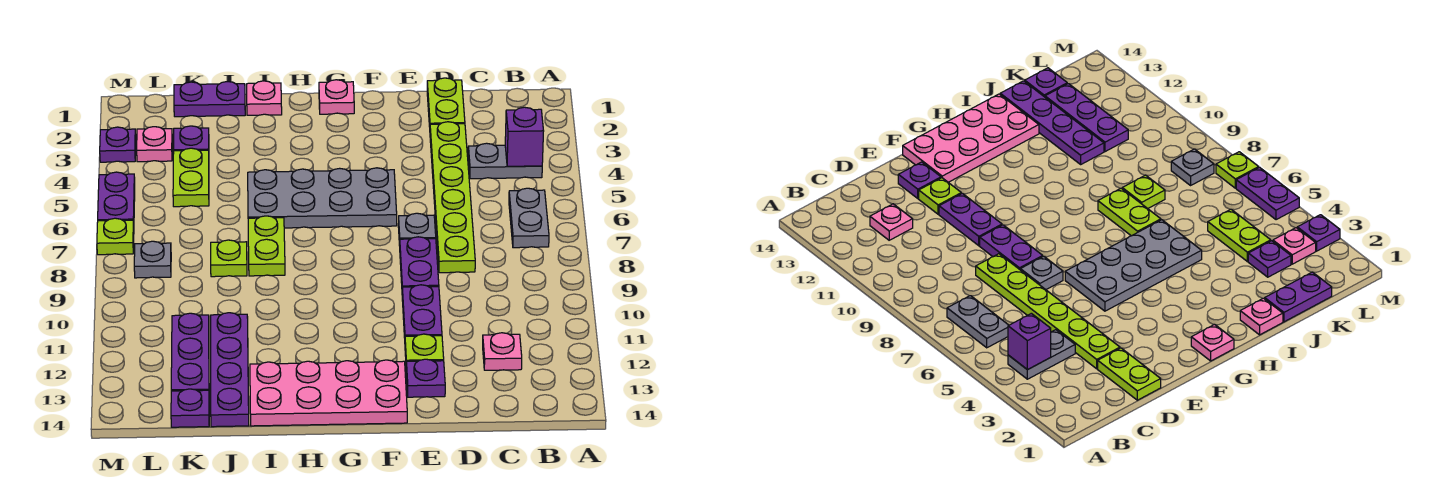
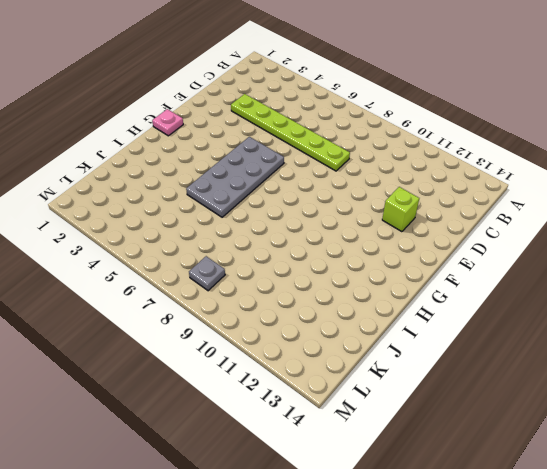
lime 1x1 brick [382,187,419,232] -> lime 1x1 plate [405,334,444,362]
none -> grey 1x2 plate [468,143,542,179]
none -> grey 1x2 plate [509,188,549,248]
none -> pink 1x1 plate [483,333,522,370]

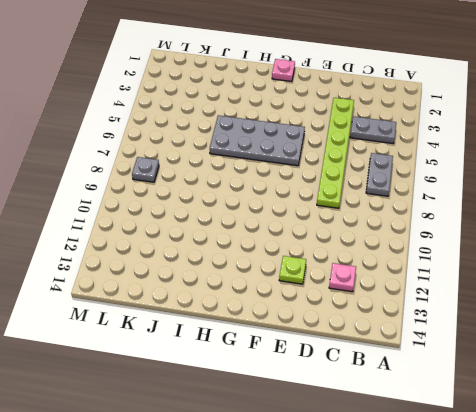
none -> lime 1x2 plate [427,78,465,127]
none -> grey 1x1 plate [398,213,436,246]
none -> purple 1x2 plate [400,237,439,287]

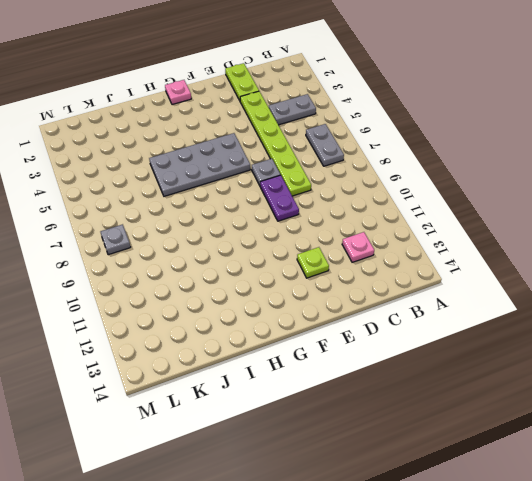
none -> purple 1x2 plate [402,285,442,338]
none -> purple 1x1 plate [406,359,445,397]
none -> pink 2x4 plate [250,360,407,426]

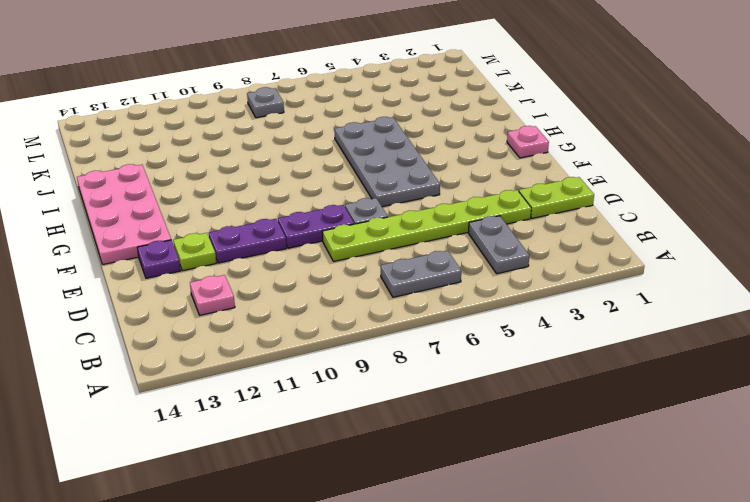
none -> pink 1x1 plate [247,81,282,115]
none -> lime 1x2 plate [248,216,285,276]
none -> purple 1x2 plate [174,82,245,117]

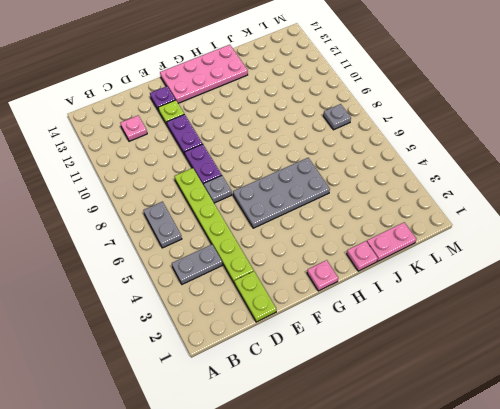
pink 1x2 plate [367,222,416,261] -> purple 1x2 plate [174,82,245,117]
none -> lime 1x2 plate [248,216,285,276]
none -> lime 1x1 plate [211,240,247,277]
none -> purple 1x4 plate [211,313,249,427]

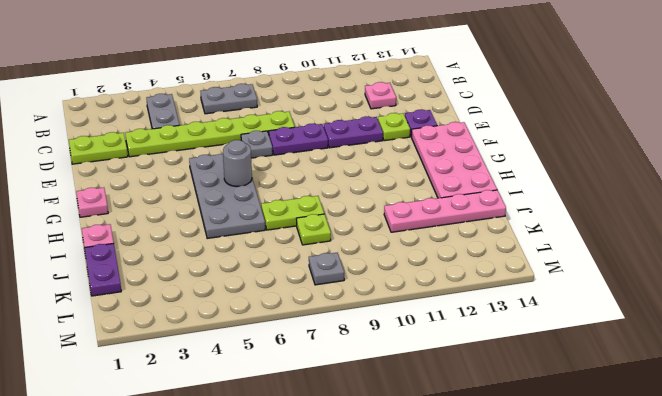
grey 1x1 round brick [223,140,252,187] -> none
pink 1x4 plate [384,190,506,232] -> purple 1x4 plate [211,313,249,427]
none -> purple 1x1 plate [174,126,209,151]
none -> lime 1x2 plate [173,148,209,207]
none -> purple 1x3 plate [171,313,209,391]

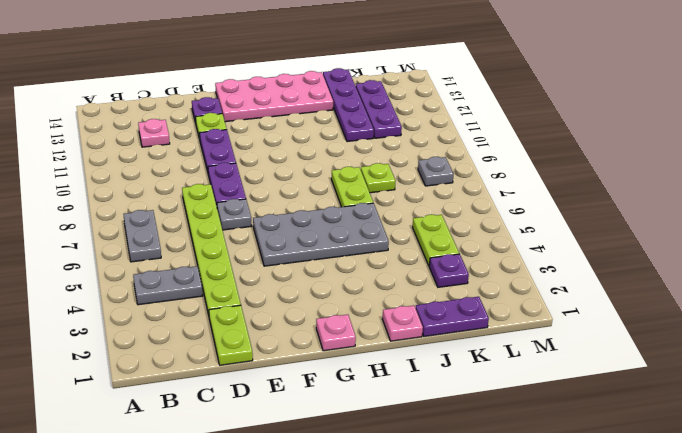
none -> purple 1x1 plate [171,389,209,427]
none -> pink 1x1 plate [137,127,172,162]
none -> purple 1x1 plate [100,127,136,162]

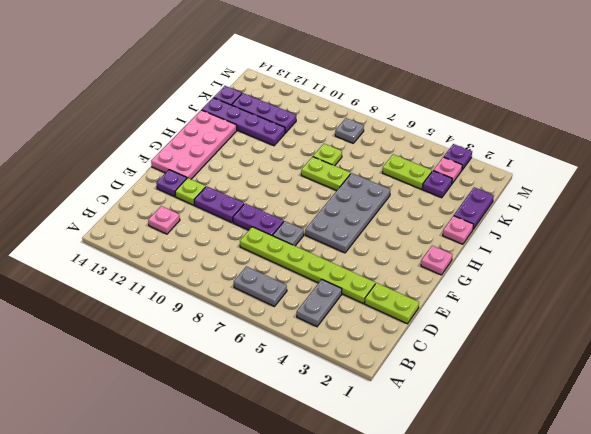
none -> purple 1x2 plate [98,172,135,223]
none -> lime 1x1 plate [97,218,134,255]
none -> purple 1x1 brick [505,107,544,166]

